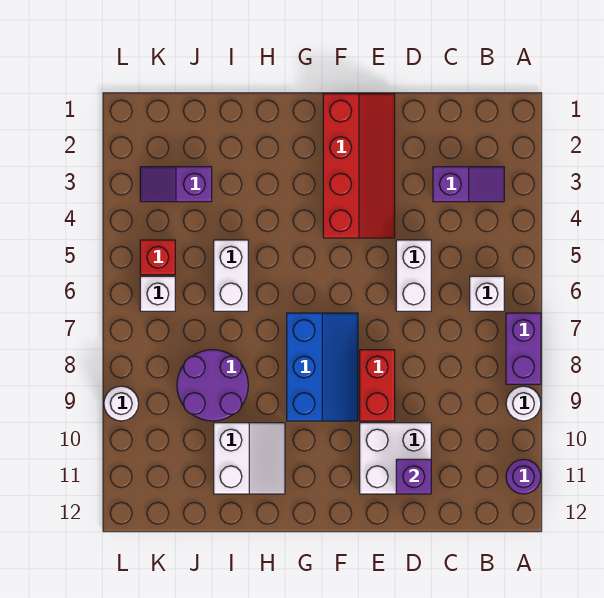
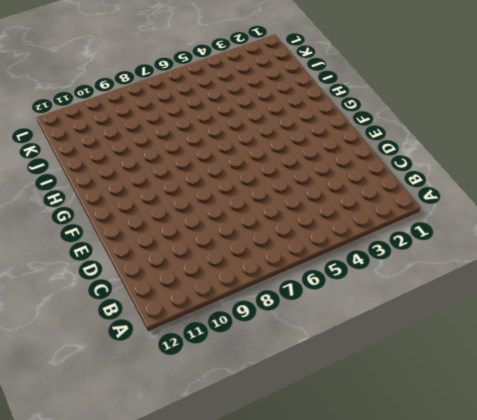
none -> purple 1x2 brick [506,313,541,384]
none -> white 1x1 round brick [506,386,541,421]
none -> purple 1x1 round brick [506,459,541,494]

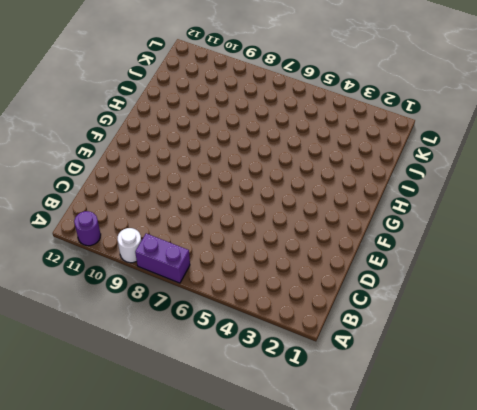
none -> purple 1x2 slope [433,167,504,202]
none -> white 1x1 brick [470,276,504,311]
none -> white 1x2 brick [396,240,431,311]

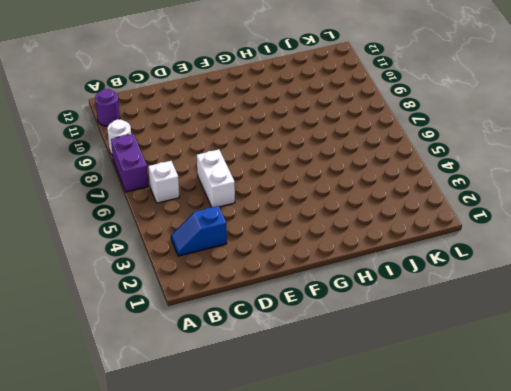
blue 1x2 slope [171,206,227,256] -> purple 1x2 slope [433,167,504,202]
none -> white 2x2 brick [360,423,431,494]
none -> red 2x4 slope [323,94,395,238]
none -> red 1x2 brick [360,350,395,421]

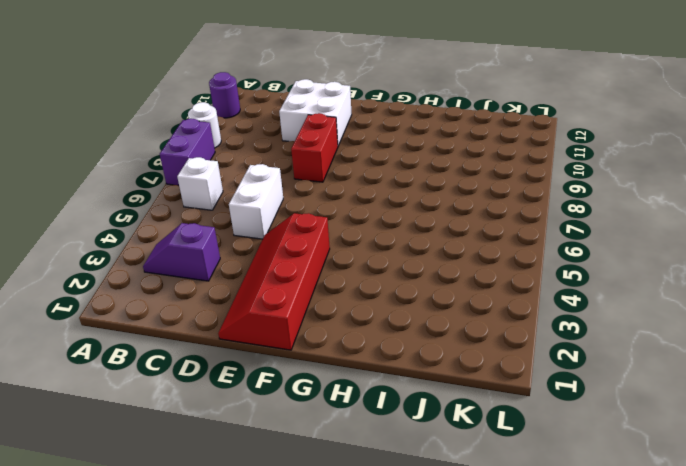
none -> blue 2x3 slope [287,313,358,421]
none -> white 2x2 slope [214,423,285,494]
none -> white 1x2 brick [214,240,248,311]

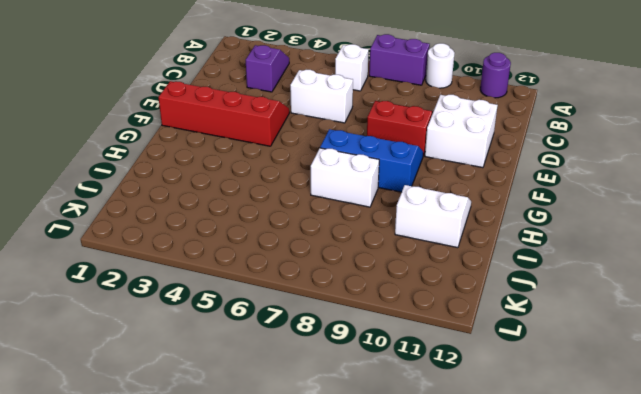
white 1x2 brick [311,148,379,207] -> white 1x2 brick moved to [214,240,248,311]
none -> purple 2x2 round brick [177,350,248,421]
none -> purple 1x2 slope [140,167,212,202]
none -> red 1x1 brick [140,240,175,275]

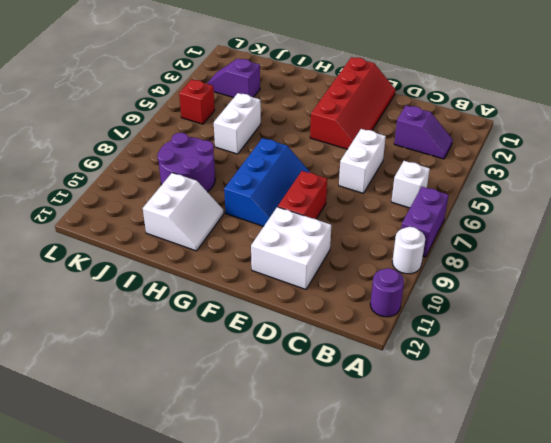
none -> white 1x1 brick [140,276,175,311]
none -> white 1x1 round brick [104,386,139,421]
none -> purple 1x1 brick [396,459,431,494]

